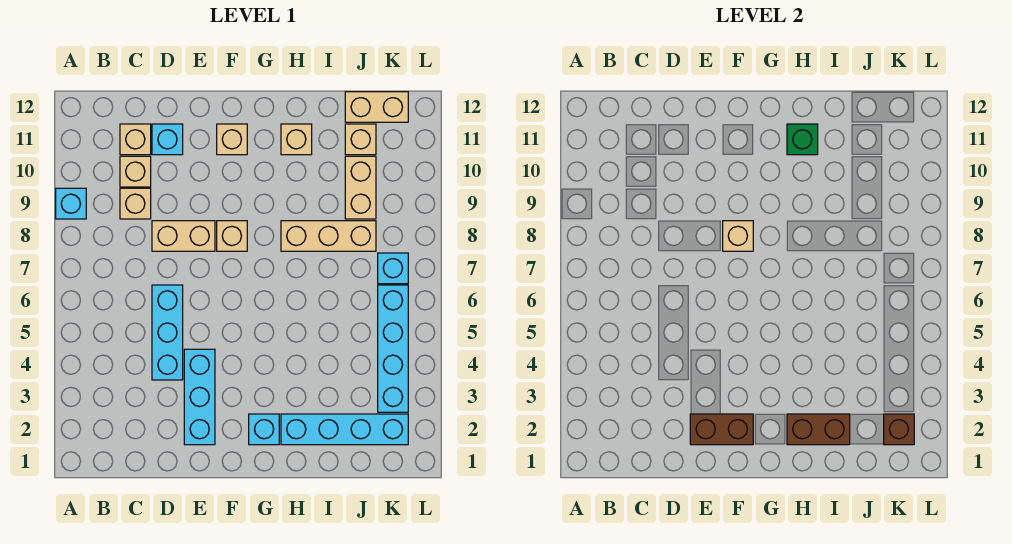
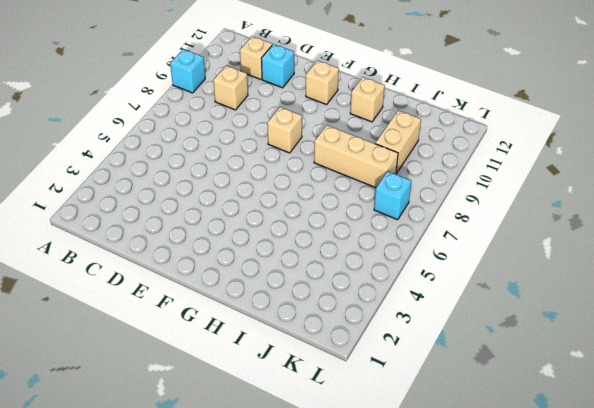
none -> tan 1x1 brick [120,156,151,187]
none -> cyan 1x3 brick [152,285,183,380]
none -> tan 1x2 brick [152,221,215,251]

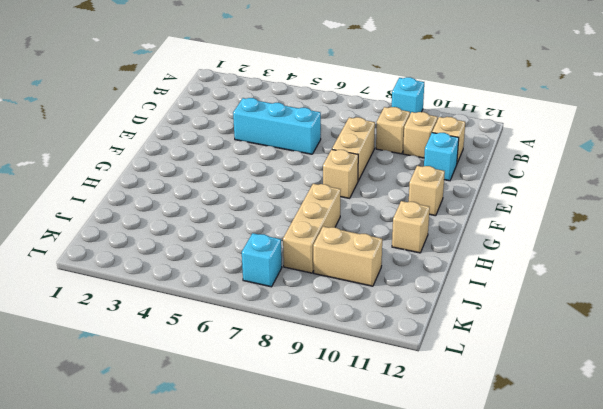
none -> cyan 1x3 brick [184,349,215,445]
none -> cyan 1x1 brick [249,414,279,445]
none -> cyan 1x4 brick [281,414,408,445]

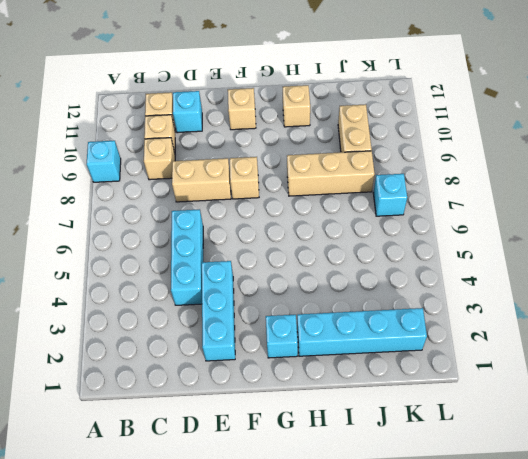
none -> tan 1x1 brick [345,124,376,155]
none -> tan 1x2 brick [345,92,408,122]
none -> cyan 1x4 brick [378,285,408,412]

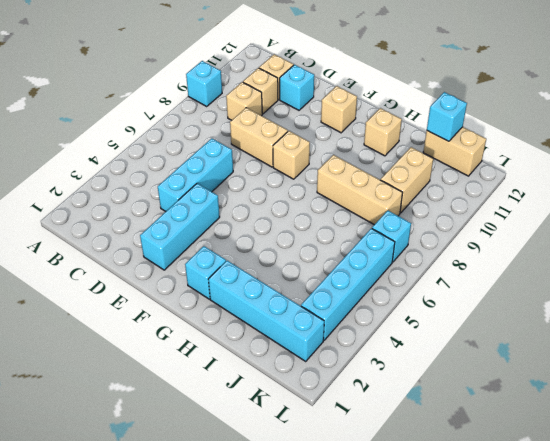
cyan 1x1 brick [427,92,467,141] -> none
none -> tan 1x1 brick [345,124,376,155]
none -> brown 1x2 brick [690,414,753,445]
none -> tan 1x1 brick [723,221,753,251]

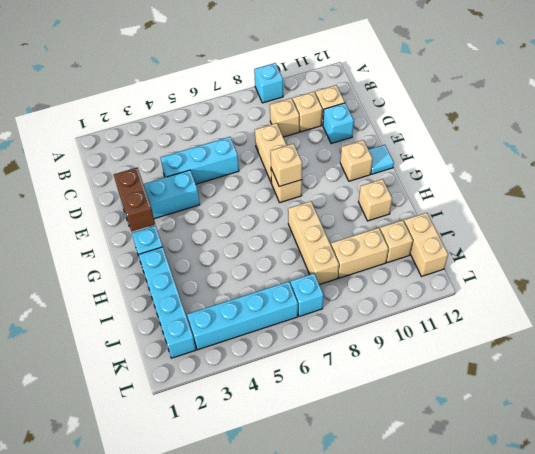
cyan 1x1 tile [368,145,394,174] -> none
none -> brown 1x2 brick [787,414,850,445]
none -> green 1x1 brick [787,124,818,155]
none -> brown 1x1 brick [884,414,914,445]

